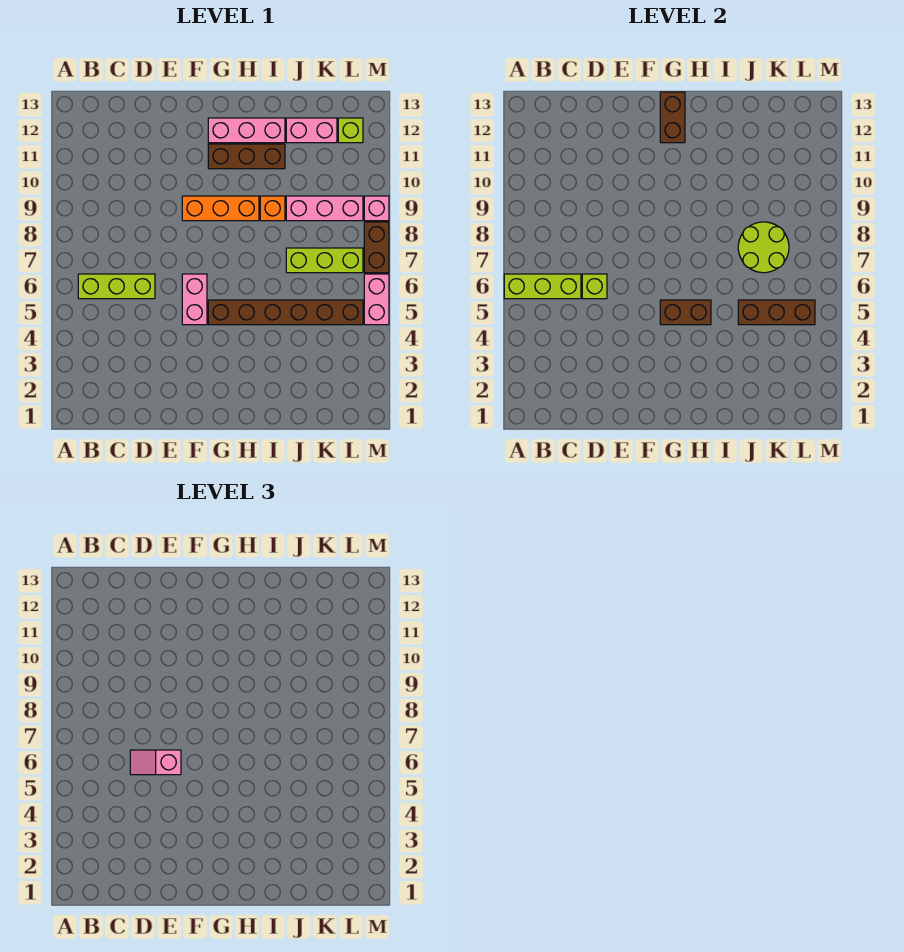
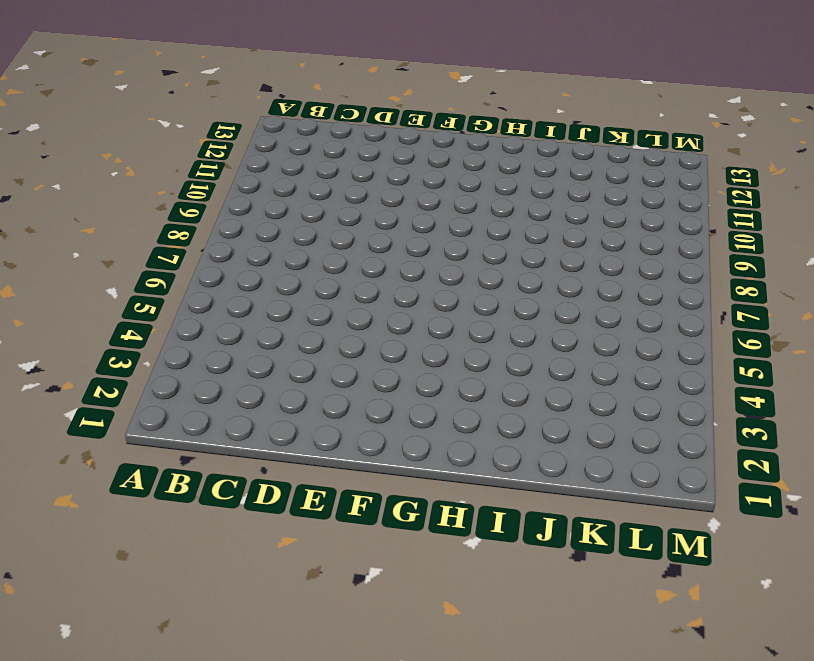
none -> lime 1x3 brick [78,274,155,299]
none -> pink 1x2 brick [182,274,207,325]
none -> orange 1x3 brick [182,196,259,221]

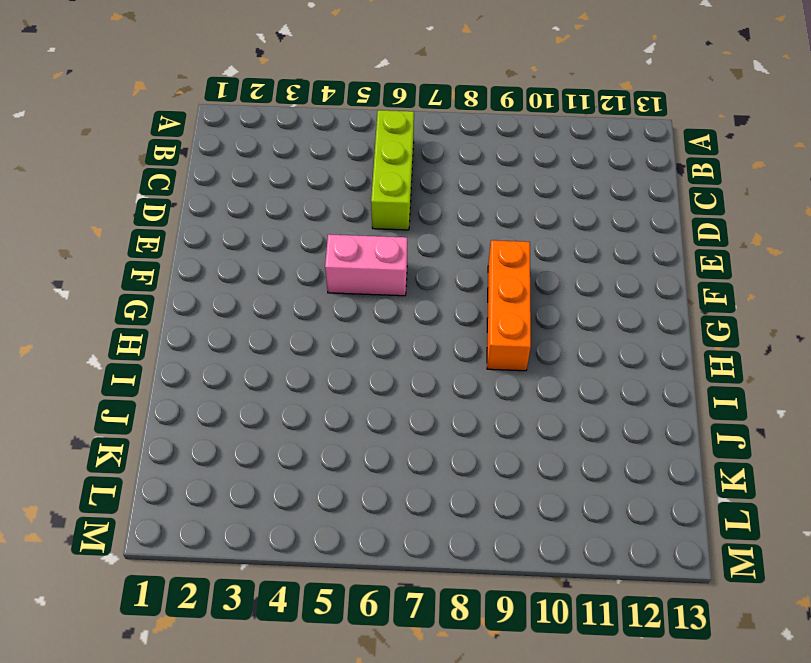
none -> brown 1x6 brick [208,300,363,325]
none -> brown 1x3 brick [208,144,285,169]
none -> pink 1x3 brick [208,118,285,143]

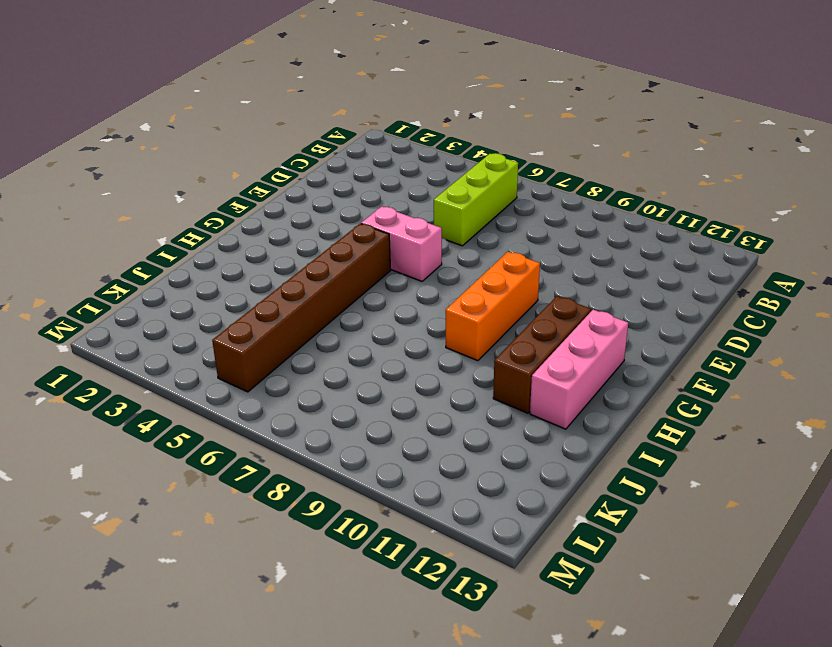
none -> orange 1x1 brick [260,196,285,221]
none -> lime 1x3 brick [286,248,363,273]
none -> pink 1x3 brick [286,196,363,221]

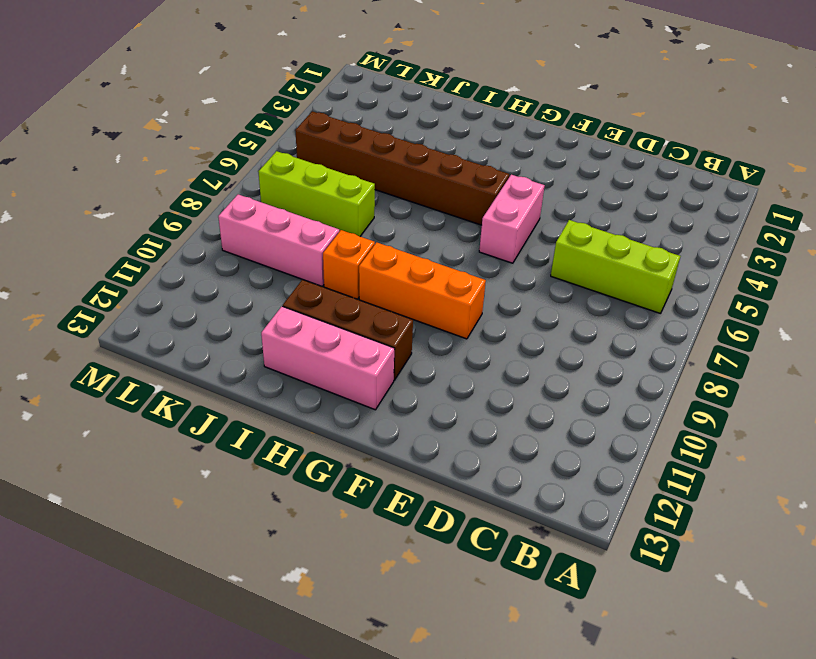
none -> pink 1x2 brick [286,118,337,143]
none -> lime 1x1 brick [338,118,363,143]
none -> pink 1x2 brick [364,274,389,325]

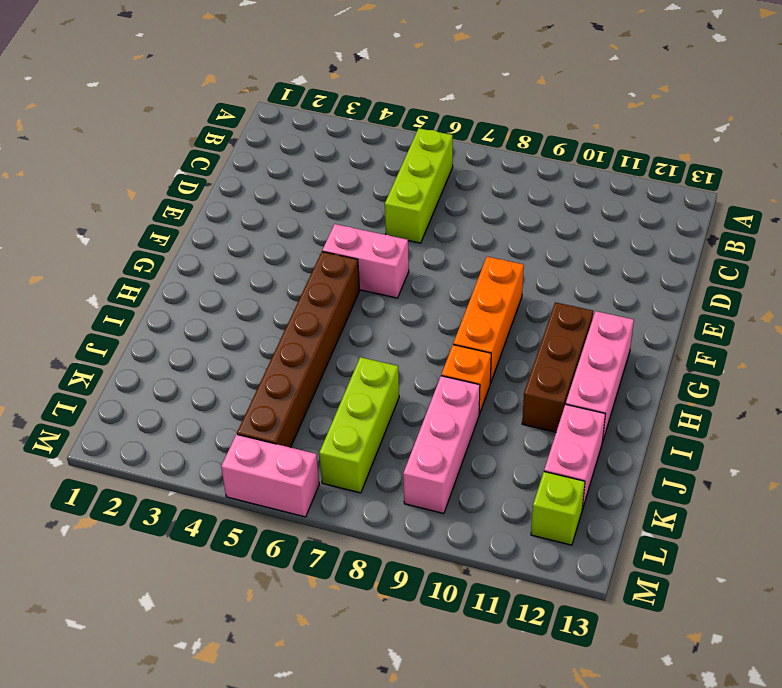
none -> brown 1x2 brick [364,222,389,273]
none -> pink 1x1 brick [364,196,389,221]
none -> lime 1x3 brick [504,274,581,299]

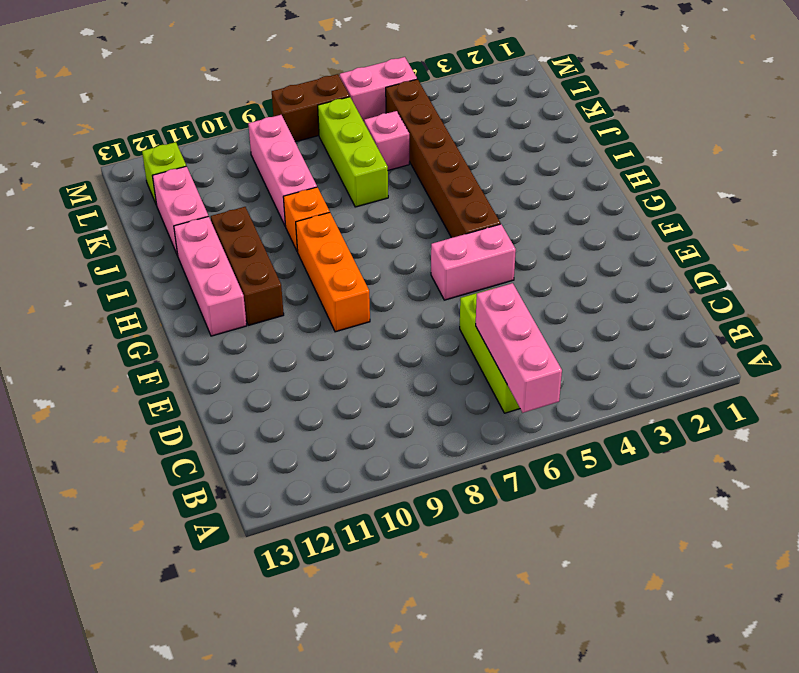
pink 1x3 brick [476,283,562,413] -> lime 1x3 brick [504,274,581,299]
pink 1x1 brick [364,111,409,170] -> pink 1x1 brick moved to [364,196,389,221]
none -> lime 1x1 brick [582,274,607,299]
none -> brown 1x2 brick [660,300,711,325]
none -> brown 1x2 brick [660,92,685,143]

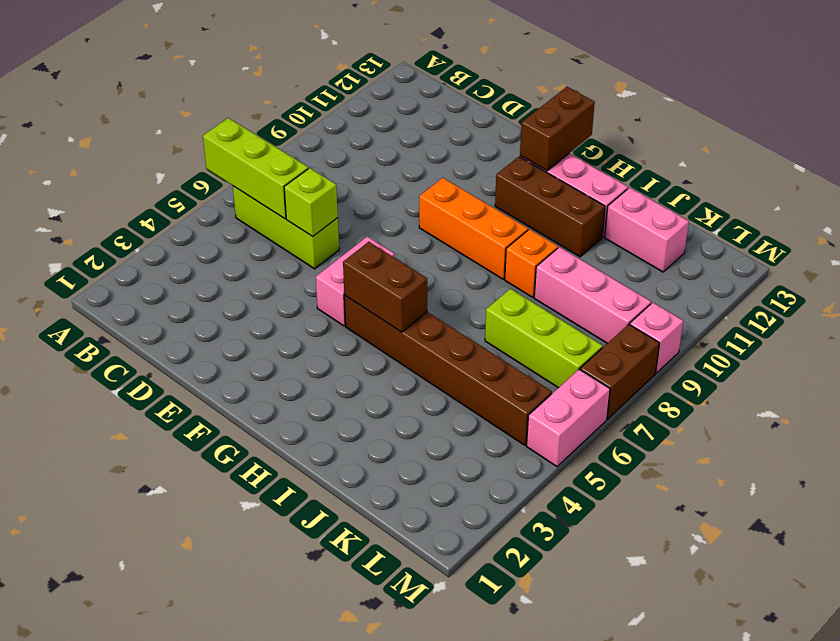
none -> lime 1x1 brick [338,118,363,143]
none -> brown 1x3 brick [738,300,815,325]
none -> lime 2x2 round brick [738,222,789,273]

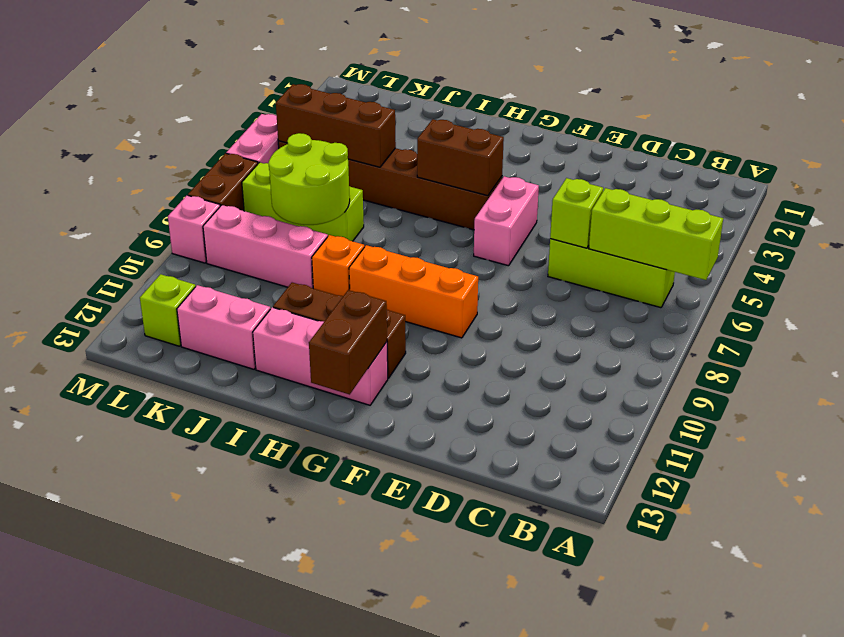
none -> pink 1x2 slope [130,750,181,775]

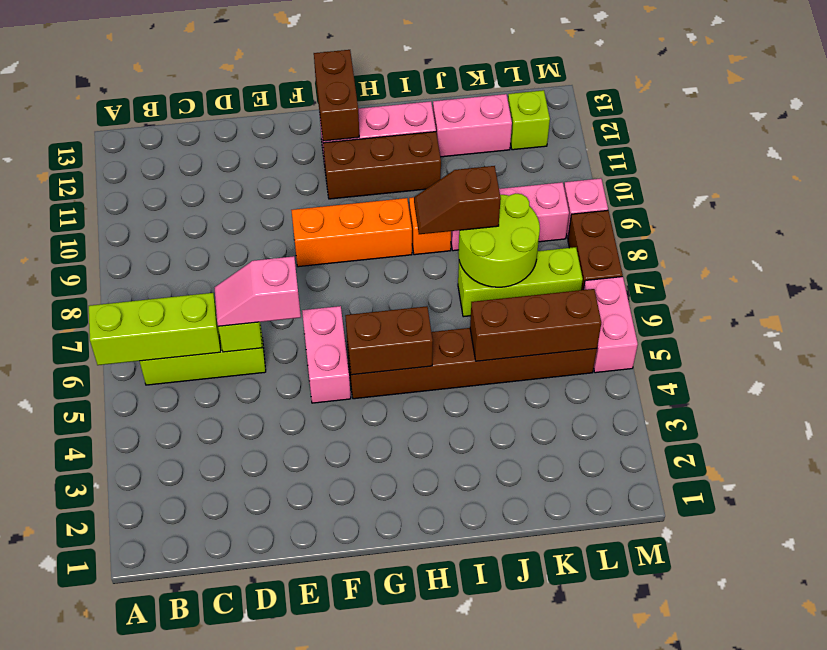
brown 1x2 slope [414,166,501,234] -> none

